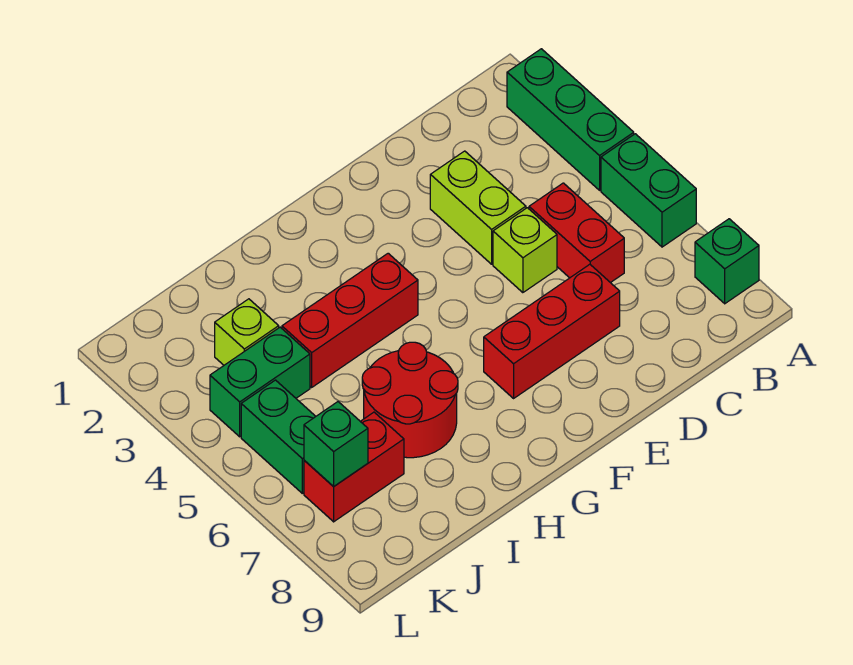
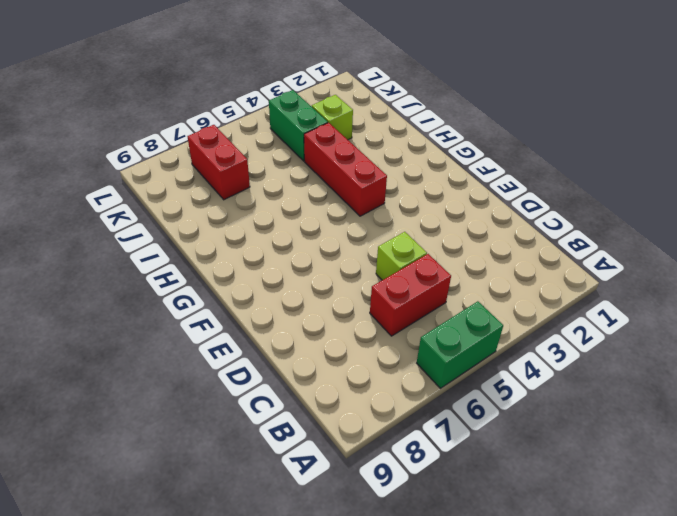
none -> green 1x3 brick [507,49,634,190]
none -> green 1x1 brick [695,219,759,304]
none -> lime 1x2 brick [430,151,526,264]

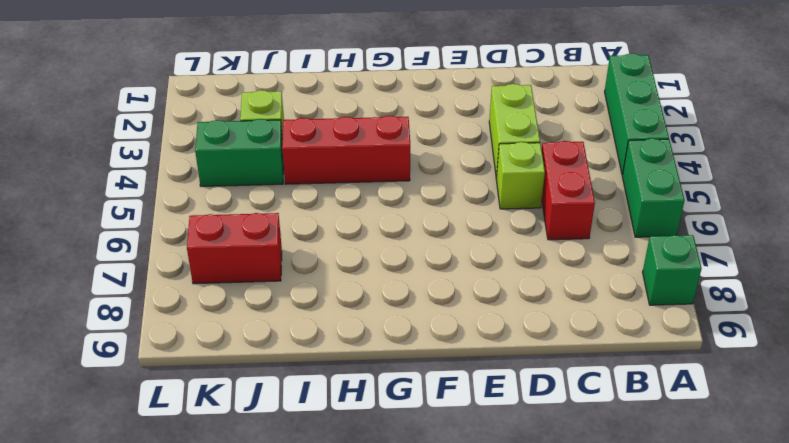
none -> red 1x3 brick [484,264,620,398]
none -> red 2x2 round brick [362,342,458,458]
none -> green 1x2 brick [241,380,316,493]

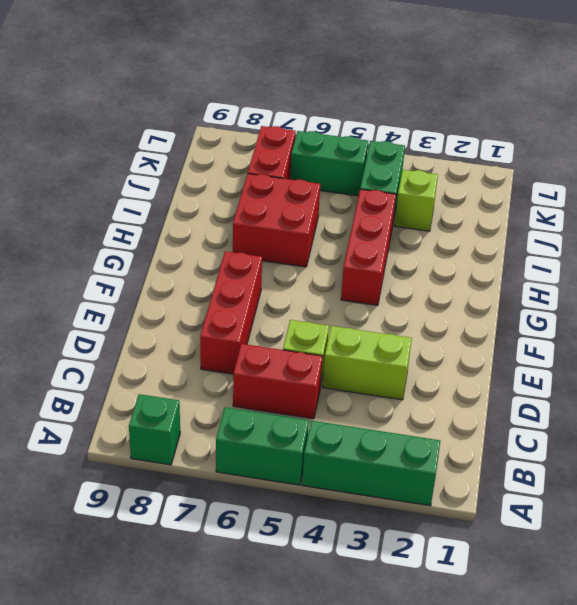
red 2x2 brick [233,174,320,267] -> red 2x2 round brick [362,342,458,458]
none -> green 1x1 brick [304,402,368,487]

